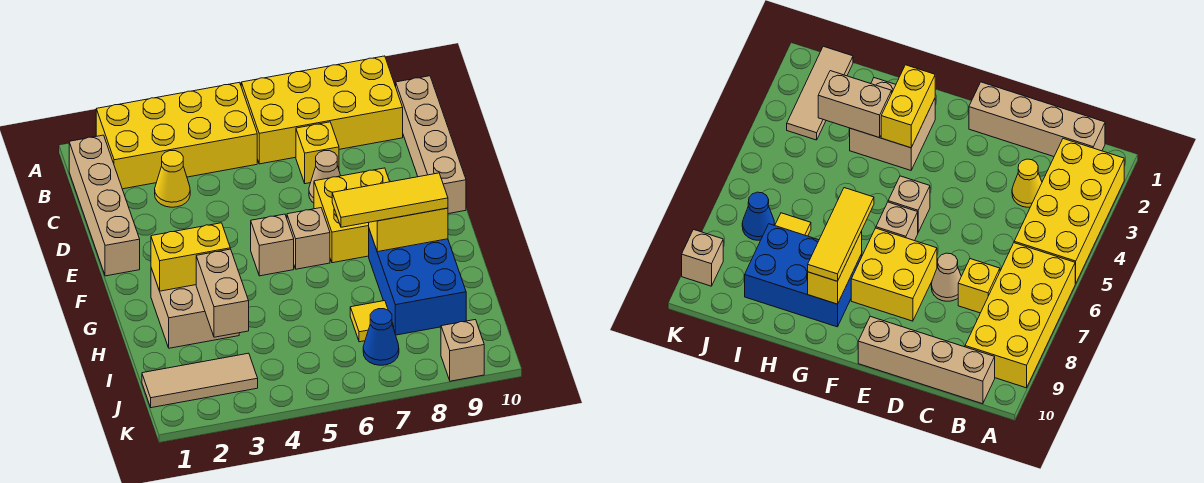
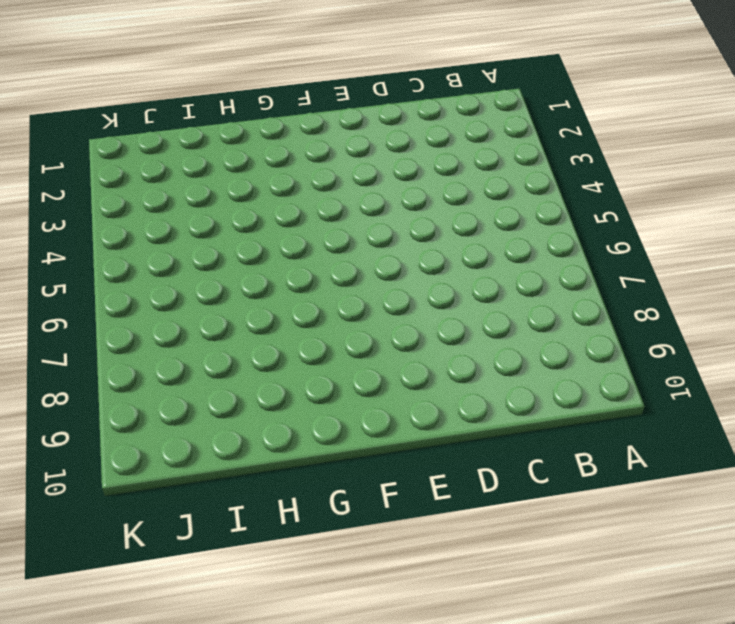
none -> yellow 2x4 brick [96,82,257,189]
none -> yellow 2x4 brick [241,56,403,164]
none -> tan 1x4 brick [69,135,140,276]

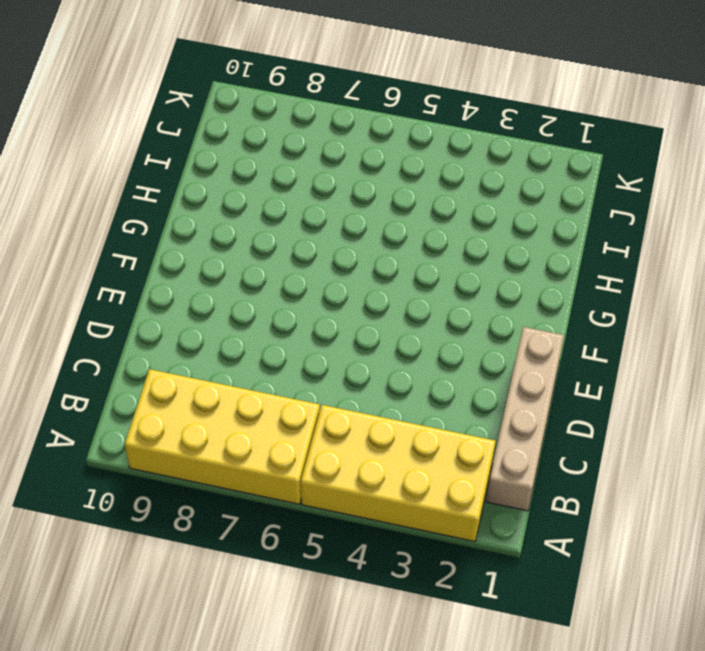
none -> tan 1x4 brick [396,76,466,214]
none -> yellow 1x1 cone [155,151,190,207]
none -> yellow 1x1 brick [296,122,339,184]

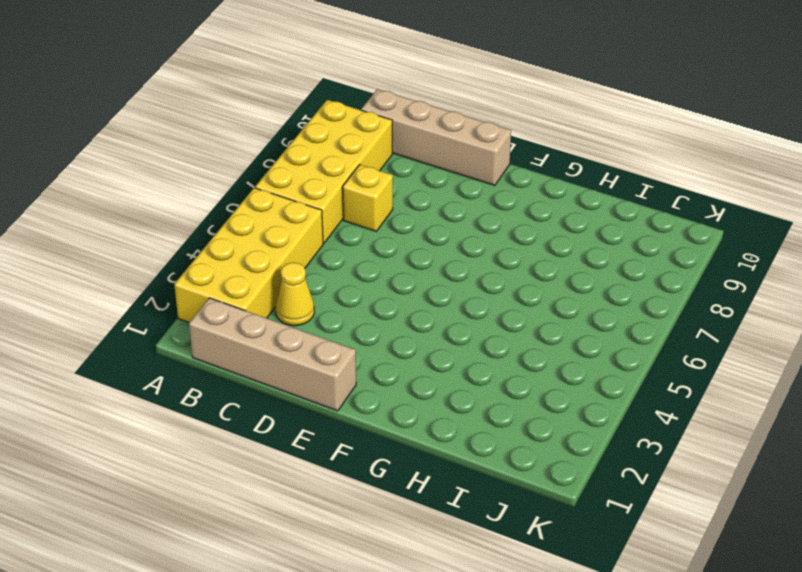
none -> tan 1x1 cone [309,151,341,203]
none -> yellow 2x2 brick [314,168,390,263]
none -> tan 1x1 brick [251,214,294,276]

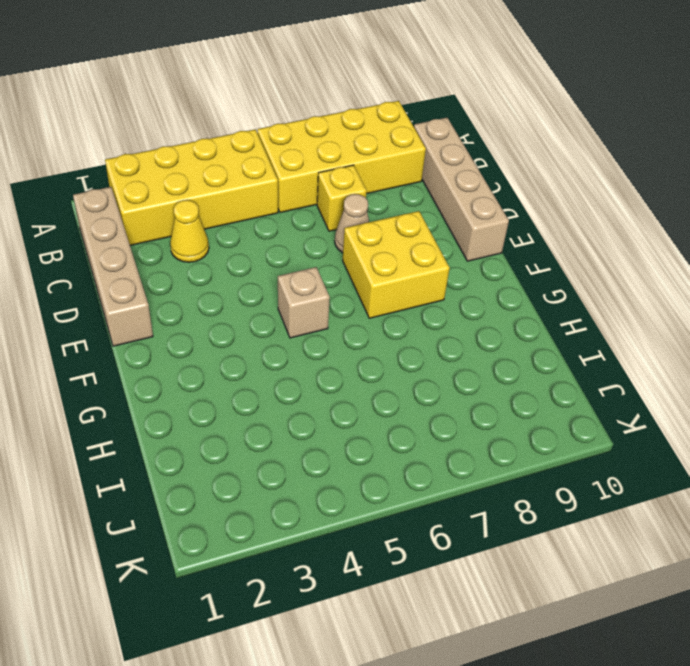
none -> tan 1x1 brick [287,208,330,269]
none -> tan 2x2 brick [151,268,239,348]
none -> blue 2x3 brick [369,230,466,335]

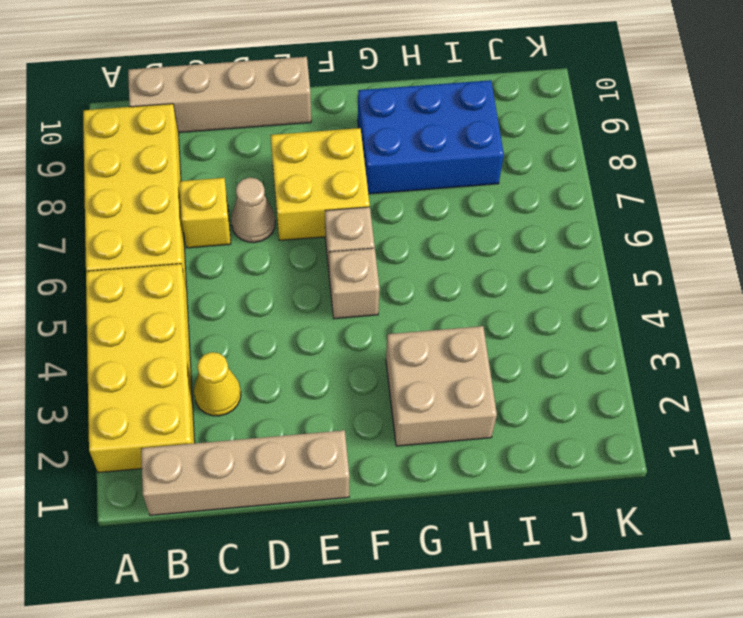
none -> yellow 1x1 tile [350,301,394,342]
none -> tan 1x3 tile [142,353,258,408]
none -> blue 1x1 cone [363,309,399,365]

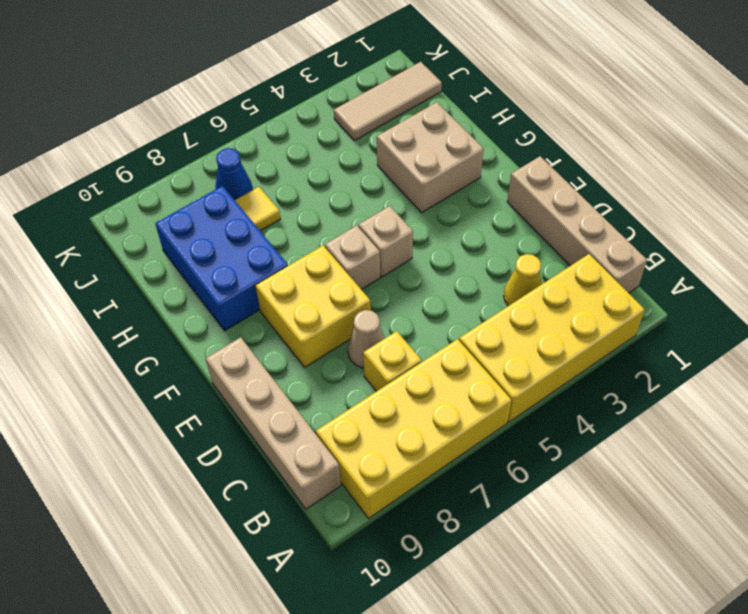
none -> tan 1x1 brick [441,320,484,381]
none -> yellow 1x2 brick [151,223,230,291]
none -> yellow 1x2 brick [369,208,448,252]

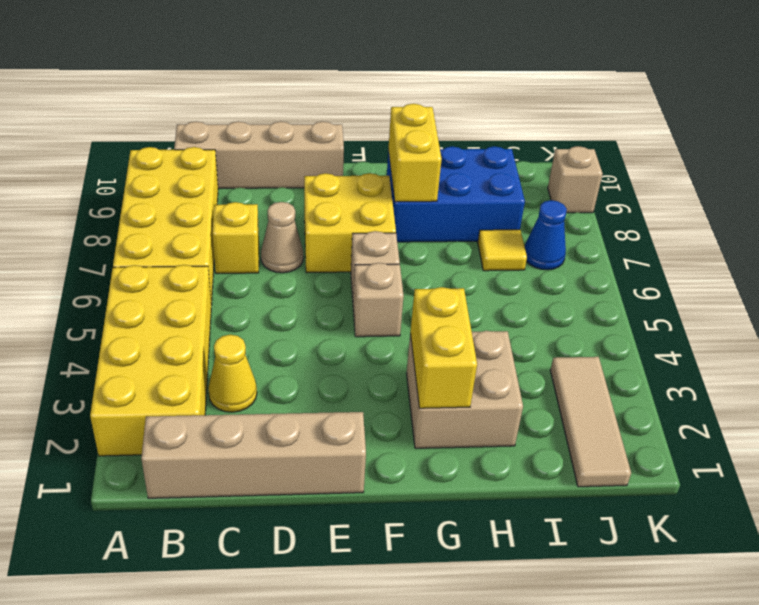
none -> tan 1x2 brick [196,249,249,337]
none -> yellow 1x3 tile [332,173,448,227]

